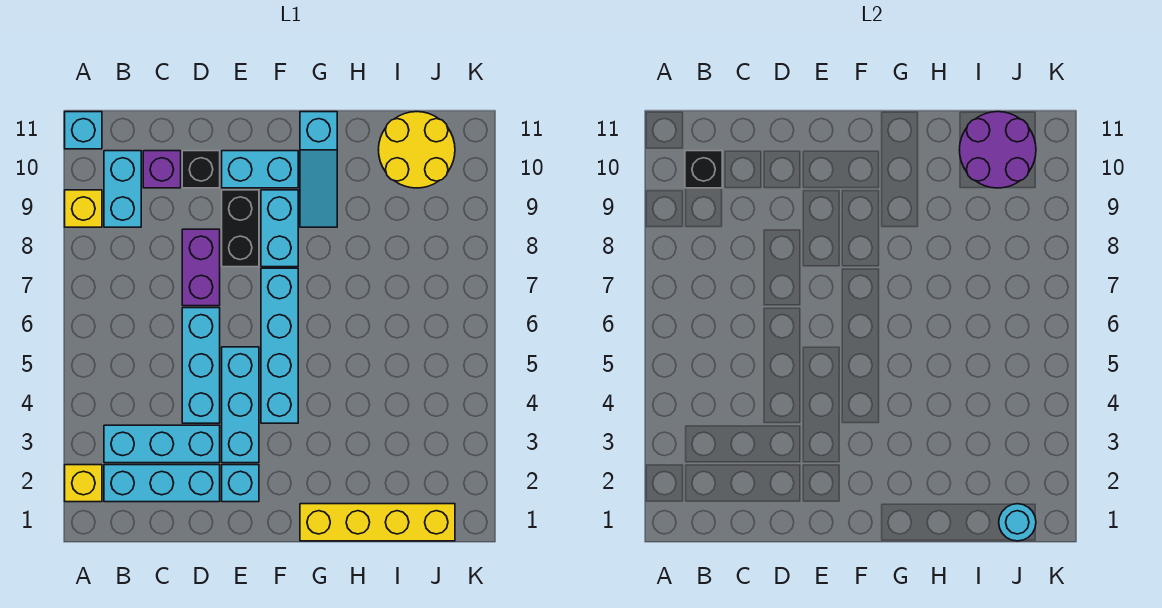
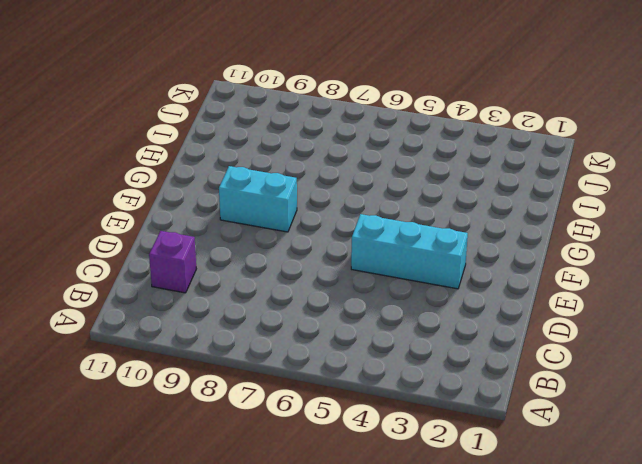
none -> yellow 1x1 brick [65,465,102,502]
none -> yellow 1x1 brick [65,190,102,227]
none -> cyan 1x1 brick [65,112,102,149]

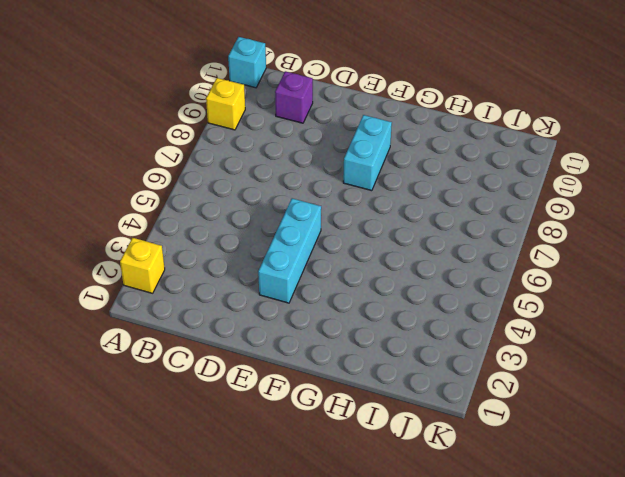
none -> cyan 1x3 brick [104,465,220,502]
none -> cyan 1x3 brick [104,425,220,463]
none -> cyan 1x2 brick [104,151,141,227]

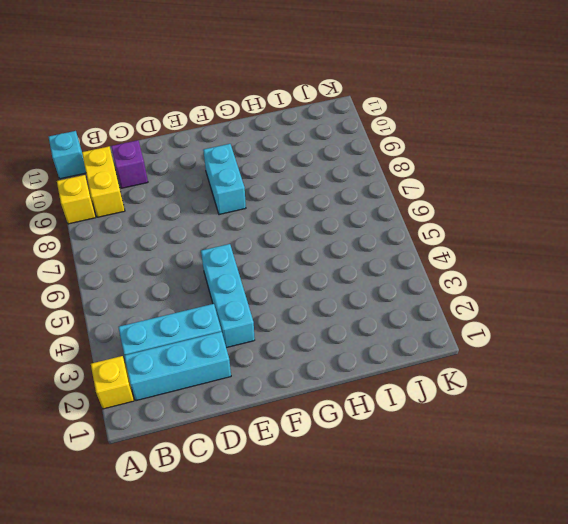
yellow 1x2 brick [82,146,125,217] -> cyan 1x2 brick [104,151,141,227]
none -> cyan 1x3 brick [182,308,220,423]
none -> purple 1x2 brick [182,229,220,306]
none -> black 1x1 brick [182,151,220,188]

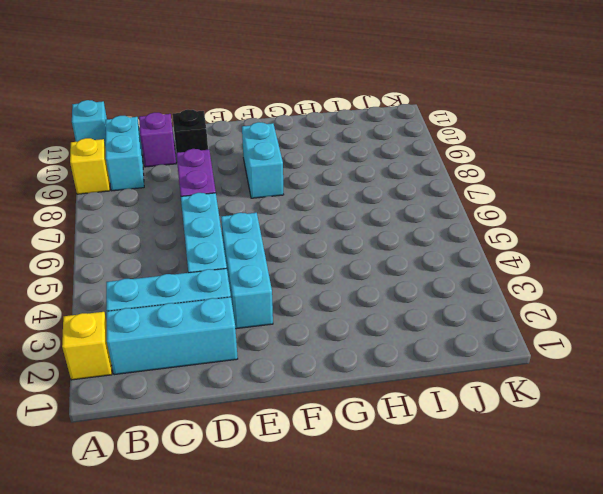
none -> cyan 1x1 brick [222,465,259,502]
none -> black 1x2 brick [222,190,259,267]
none -> cyan 1x2 brick [222,151,298,188]

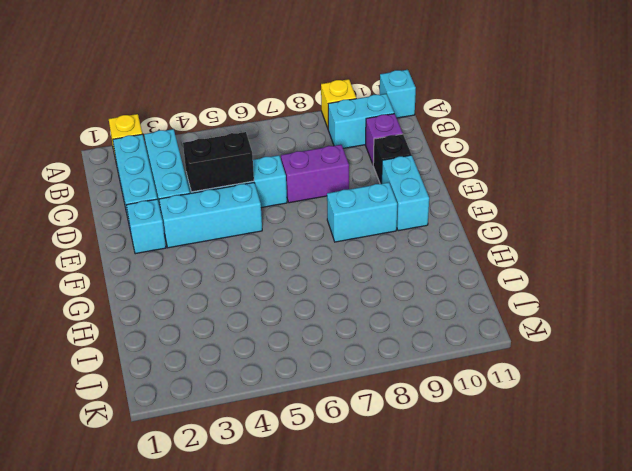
black 1x2 brick [183,132,254,192] -> black 1x2 brick moved to [222,190,259,267]
none -> cyan 1x4 brick [261,268,298,423]
none -> yellow 1x4 brick [300,504,455,541]
none -> cyan 1x3 slope [300,112,337,227]

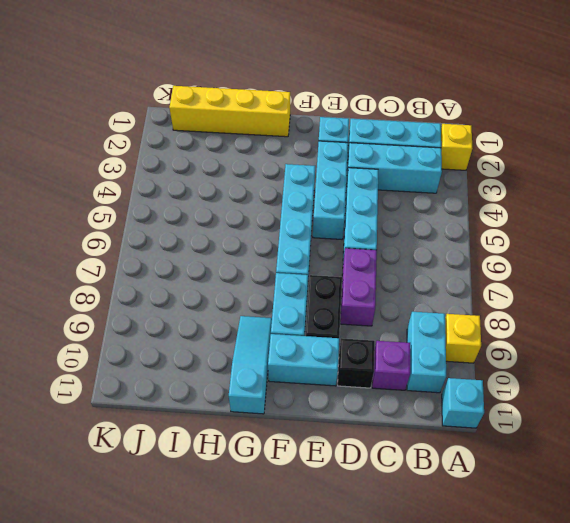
none -> yellow 2x2 round brick [379,112,455,188]
none -> black 1x1 brick [685,151,722,188]
none -> purple 2x2 round brick [960,112,1036,188]

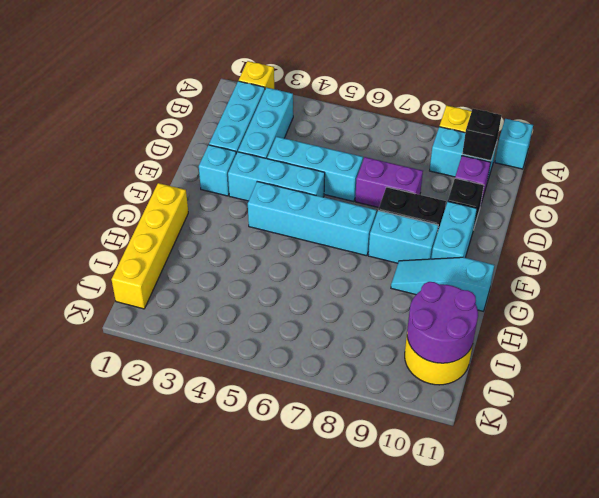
none -> cyan 1x1 round brick [999,504,1036,541]

